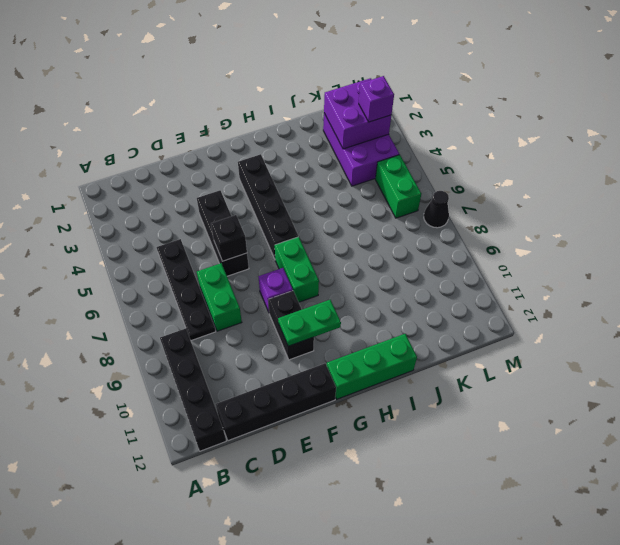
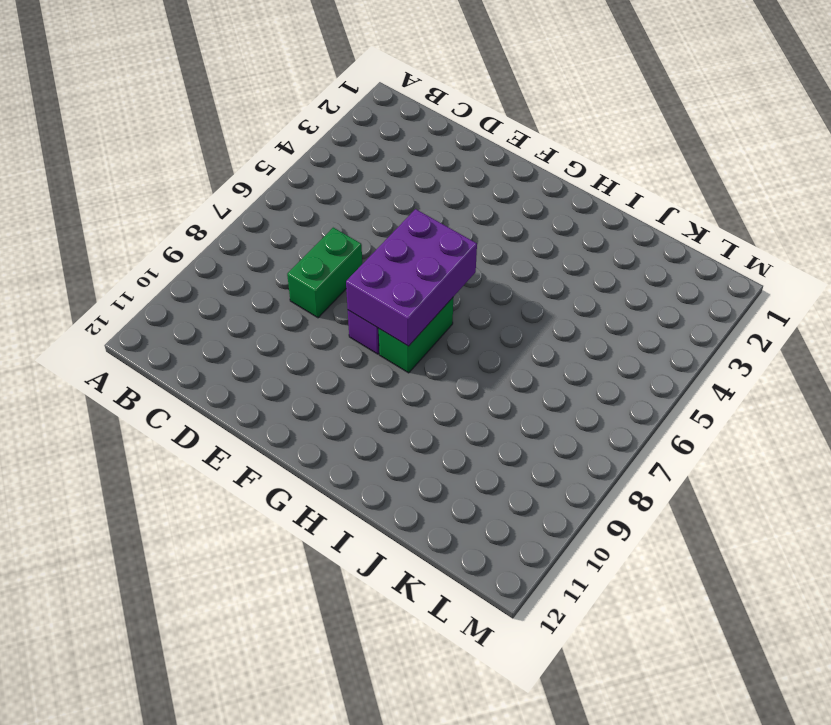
purple 2x3 brick [346,209,477,346] -> purple 2x3 brick moved to [323,113,399,186]
none -> black 1x4 brick [160,328,226,451]
none -> black 1x4 plate [157,239,216,340]
none -> black 1x4 brick [216,363,336,441]

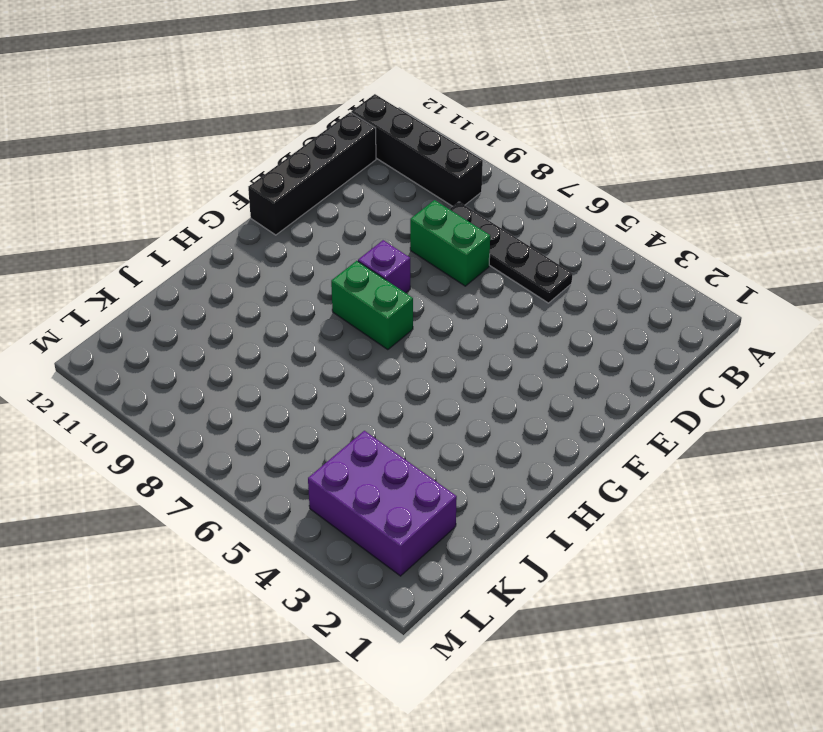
none -> black 1x3 brick [197,190,249,276]
none -> black 1x2 brick [268,291,314,360]
none -> black 1x4 brick [238,154,298,259]

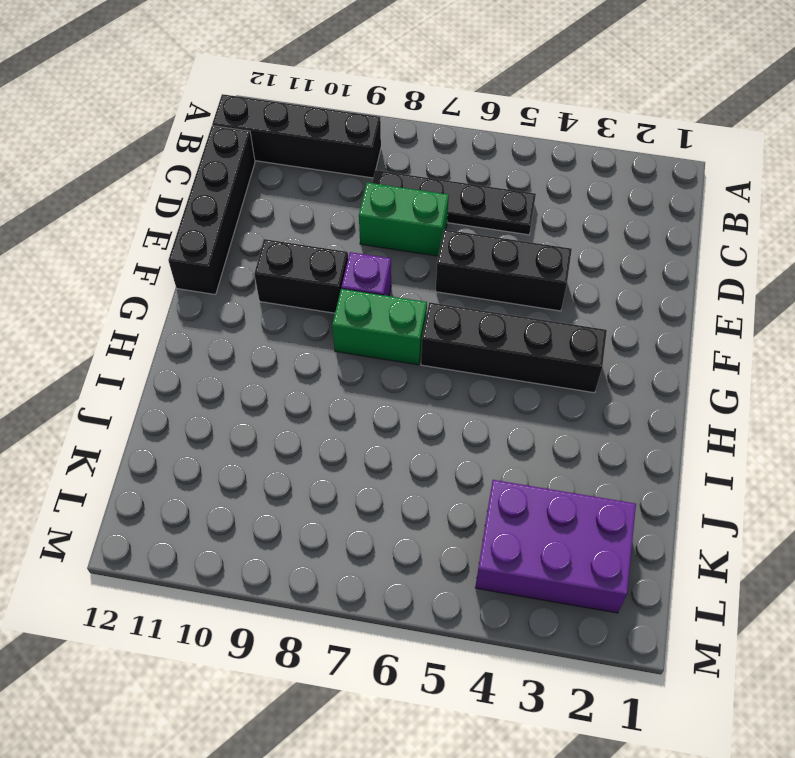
none -> green 1x3 brick [327,334,417,399]
none -> green 1x2 brick [375,155,421,218]
none -> black 1x1 cone [424,191,449,228]

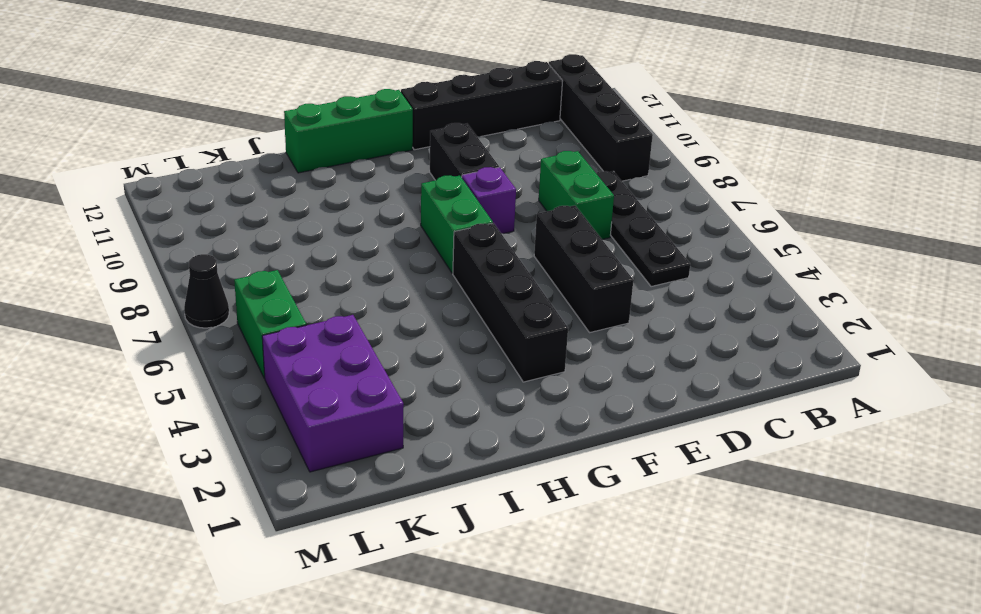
none -> black 1x1 brick [211,215,247,261]
none -> green 1x2 plate [278,300,341,346]
none -> purple 2x2 brick [324,78,391,149]

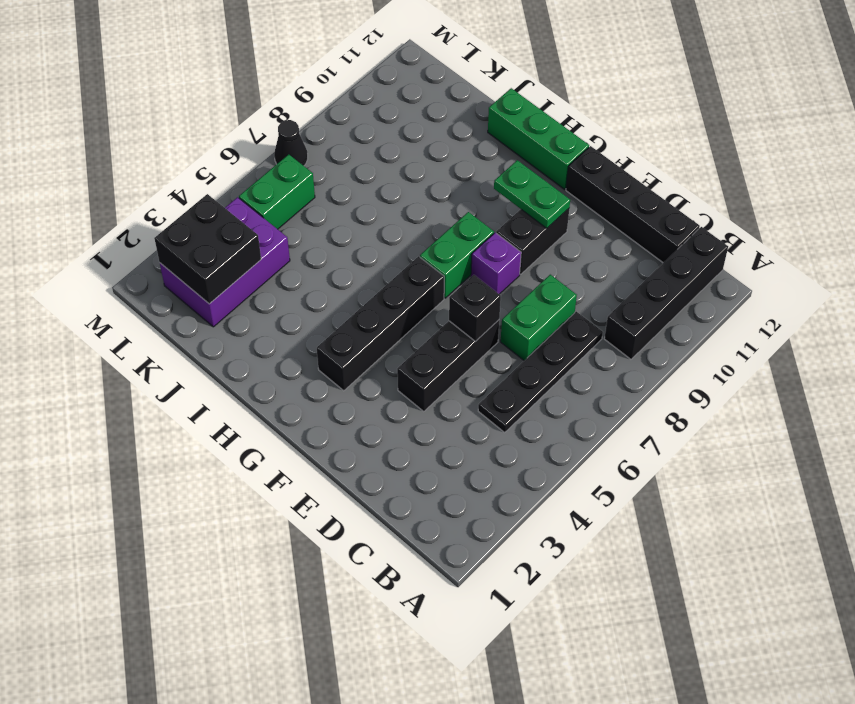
black 2x2 brick [154,194,261,304] -> purple 2x2 brick [324,78,391,149]
none -> purple 1x1 brick [359,76,394,122]

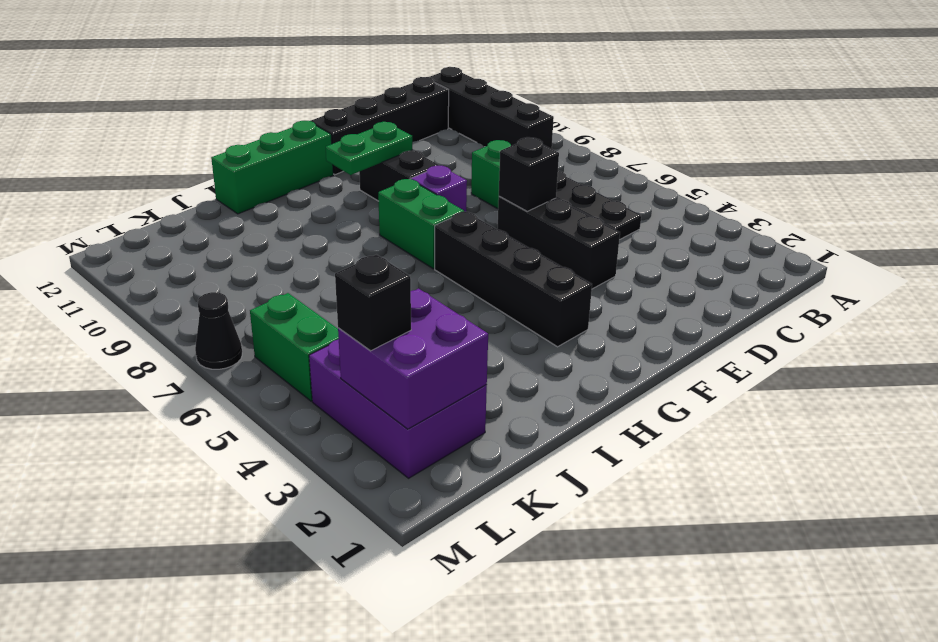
black 1x1 brick [335,255,411,351] -> purple 1x1 brick [359,76,394,122]

